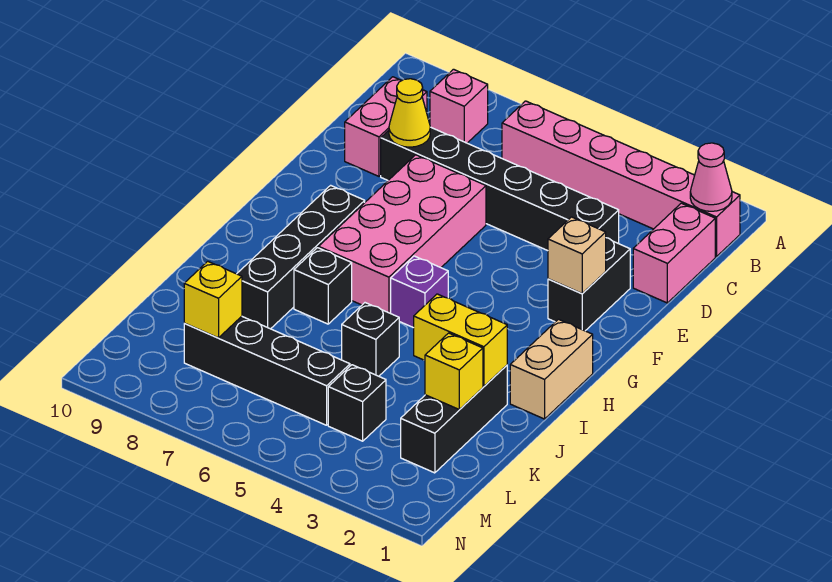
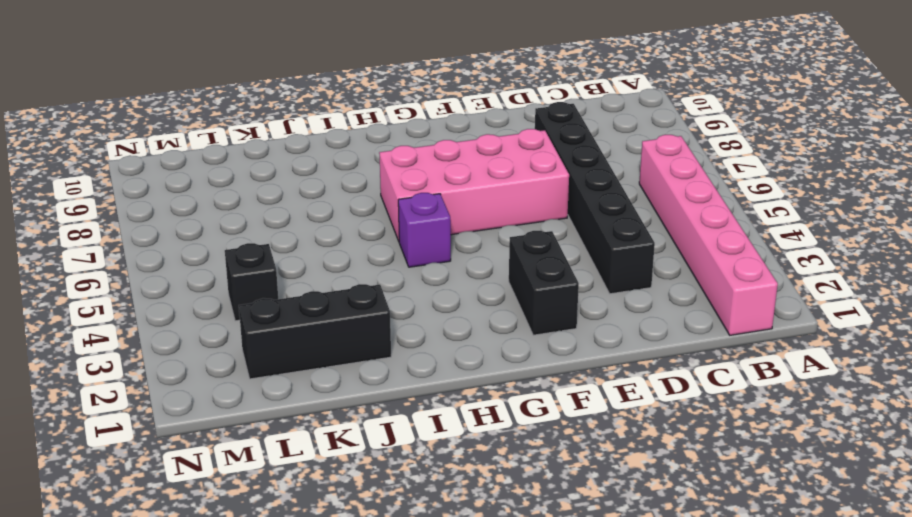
black 1x2 brick [509,231,579,335] -> black 1x2 brick turned to [548,238,630,331]
none -> pink 1x1 brick [430,69,488,143]
none -> pink 1x2 brick [633,203,715,303]
none -> pink 1x2 brick [345,77,427,176]

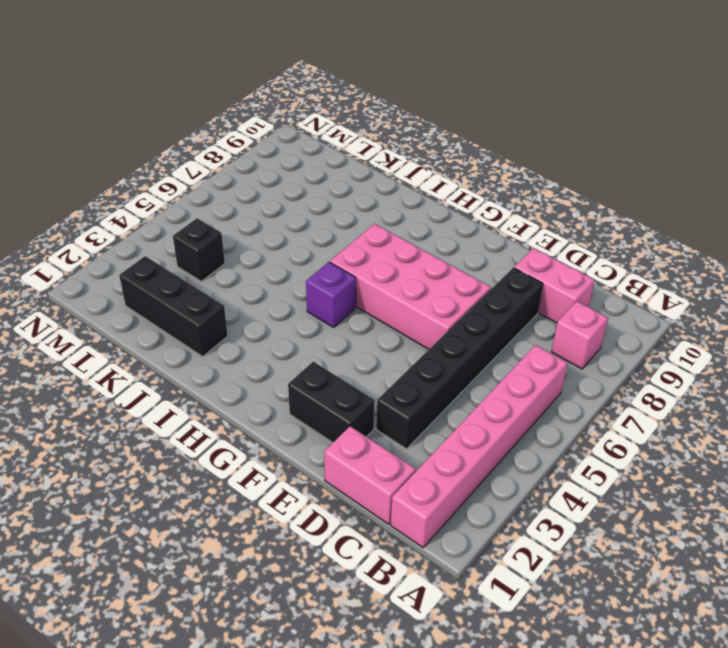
none -> black 1x4 brick [237,185,365,329]
none -> tan 1x2 brick [510,319,593,419]
none -> black 1x1 brick [294,248,352,324]

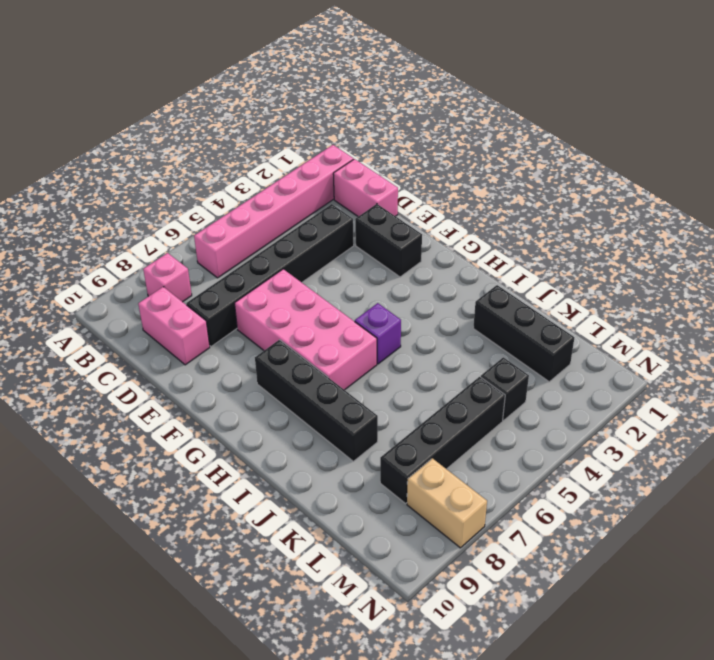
tan 1x2 brick [407,458,487,548] -> tan 1x2 brick moved to [510,319,593,419]
none -> black 1x1 brick [294,248,352,324]
none -> black 1x1 brick [342,303,399,376]
none -> pink 1x1 cone [690,143,732,211]

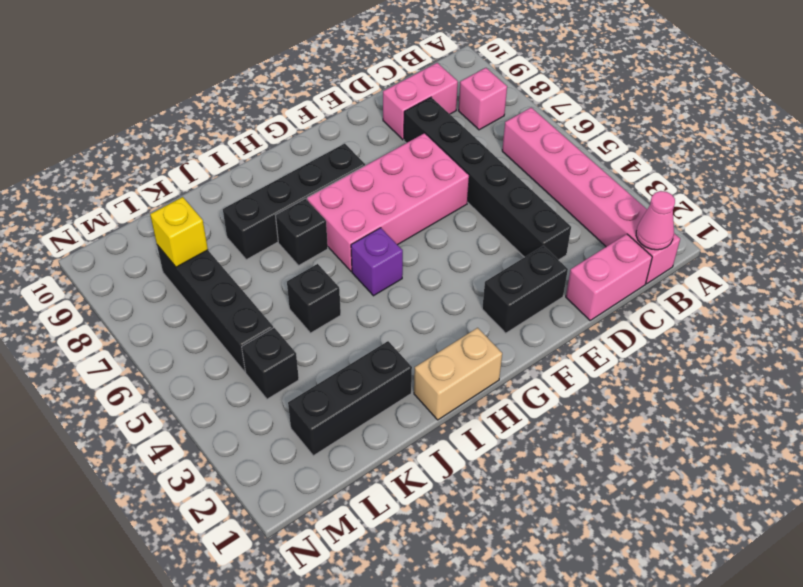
none -> yellow 1x1 cone [389,79,430,147]
none -> tan 1x1 brick [548,217,606,294]
none -> yellow 1x2 brick [414,294,507,386]

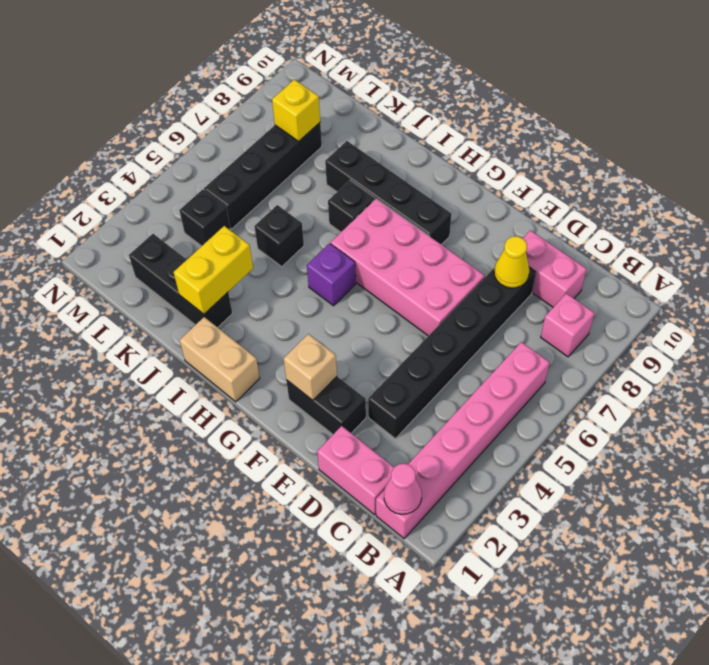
none -> yellow 1x1 brick [425,333,483,410]

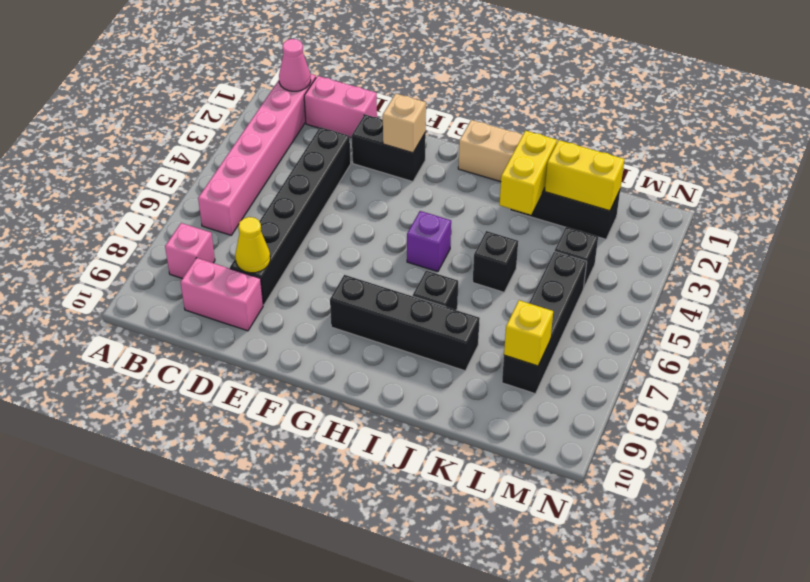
yellow 1x2 brick [545,140,625,211] -> yellow 1x1 brick [425,333,483,410]
none -> pink 2x4 brick [319,155,486,313]

